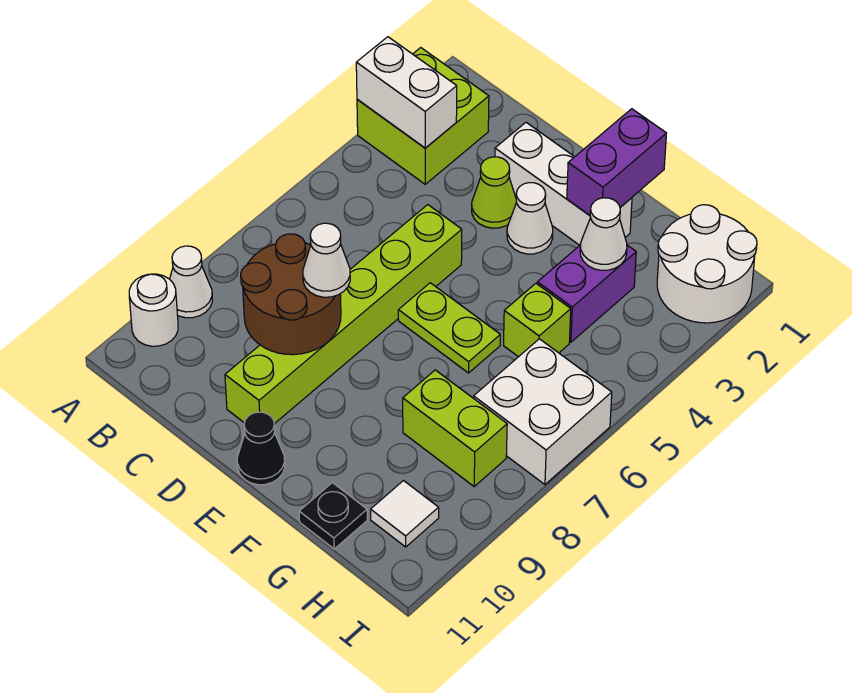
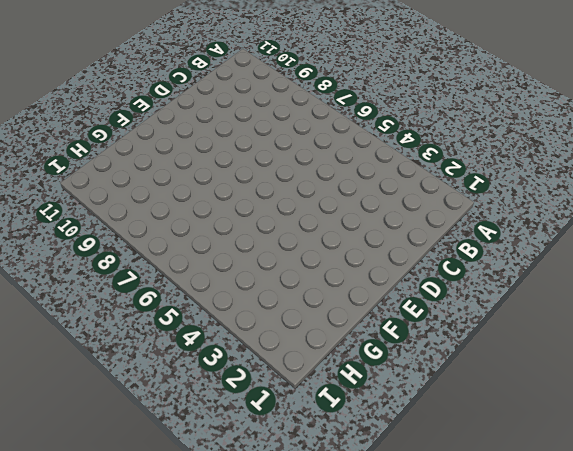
none -> lime 2x2 brick [357,48,489,184]
none -> white 1x1 cone [170,246,212,318]
none -> white 1x1 round brick [129,274,178,346]

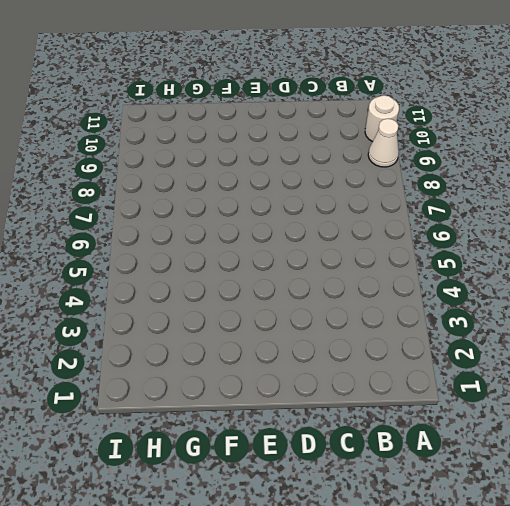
none -> lime 2x2 brick [357,48,489,184]
none -> white 1x3 brick [495,123,632,245]
none -> lime 1x1 cone [472,157,517,228]

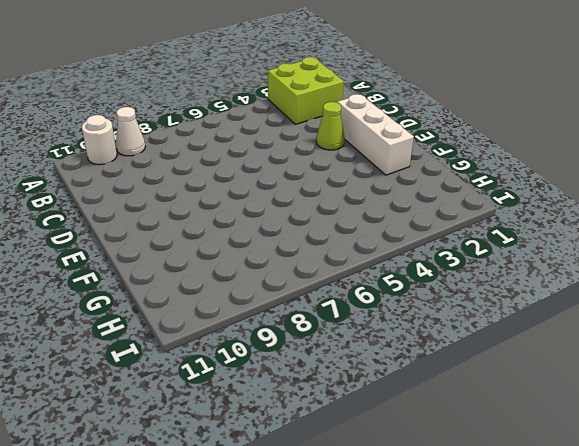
none -> lime 1x6 brick [225,205,462,424]
none -> white 1x1 cone [507,183,553,254]
none -> lime 1x2 plate [398,283,500,373]

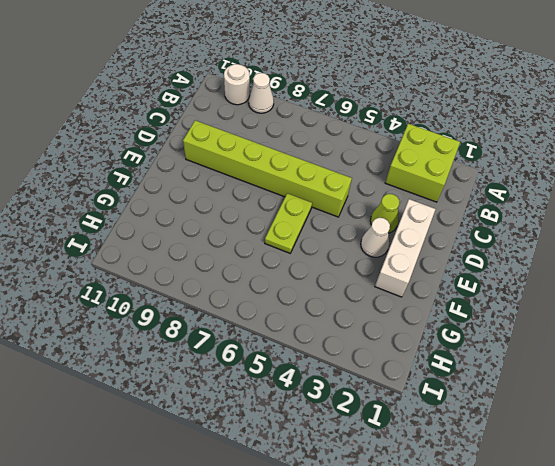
none -> black 1x1 cone [237,412,285,485]
none -> purple 1x2 brick [537,245,636,342]
none -> lime 1x1 brick [504,284,571,357]

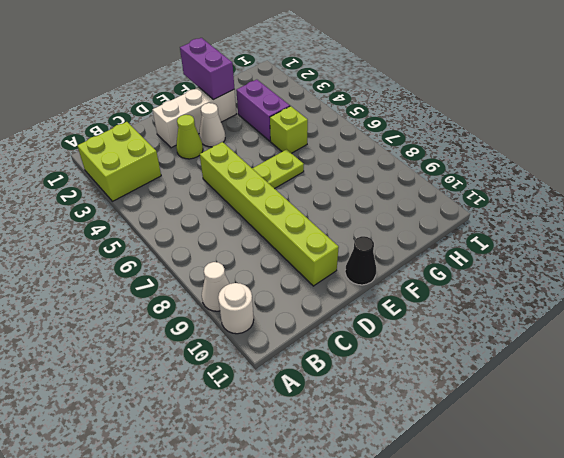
none -> lime 1x2 brick [403,370,507,486]
none -> black 1x1 plate [299,483,367,549]
none -> white 2x2 round brick [657,205,757,323]

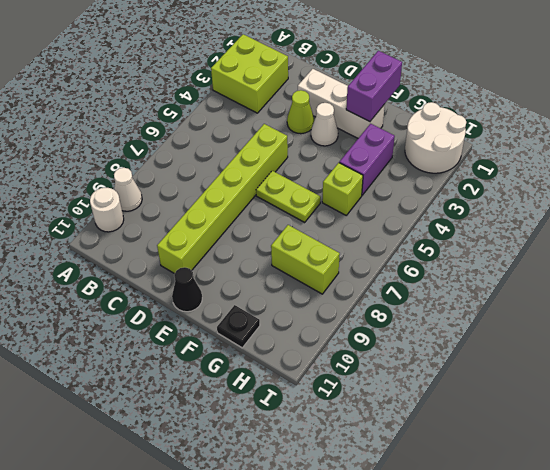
none -> white 2x2 brick [474,339,612,484]
none -> white 1x1 tile [371,481,439,547]
none -> white 1x2 brick [356,37,457,148]

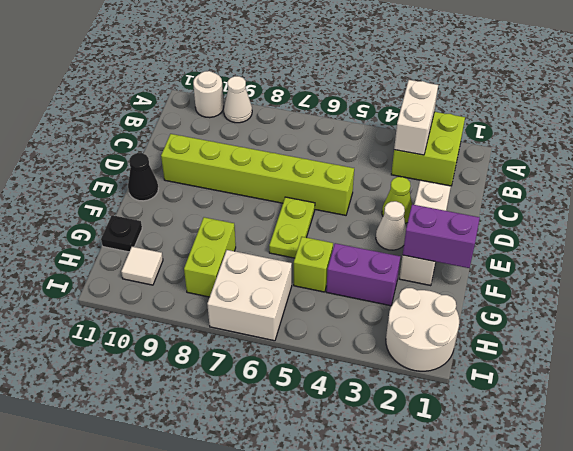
none -> brown 2x2 round brick [241,234,341,355]
none -> white 1x1 cone [580,198,627,270]
none -> white 1x1 cone [303,223,350,297]

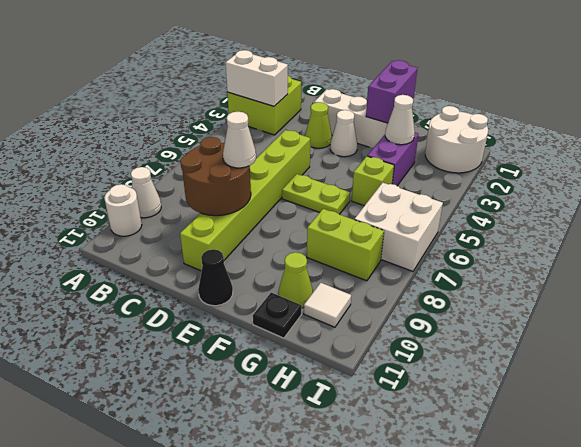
lime 1x1 cone [279,252,313,308] -> none

